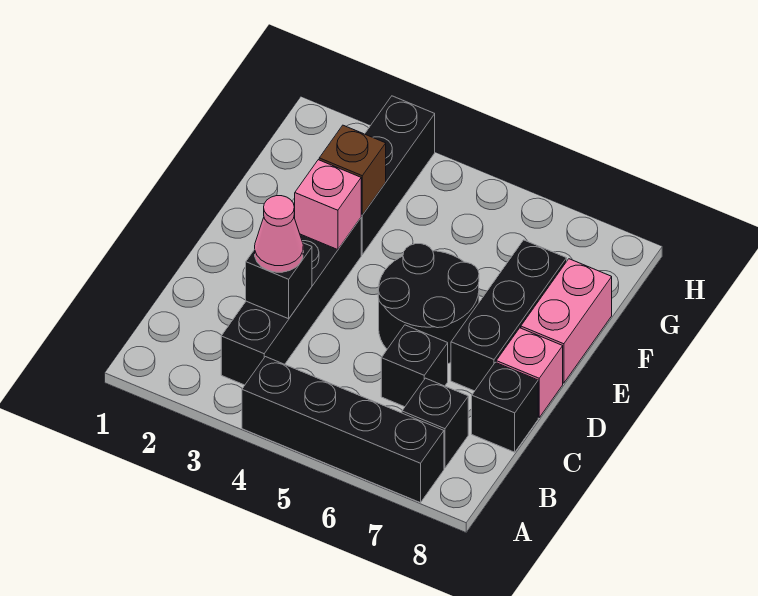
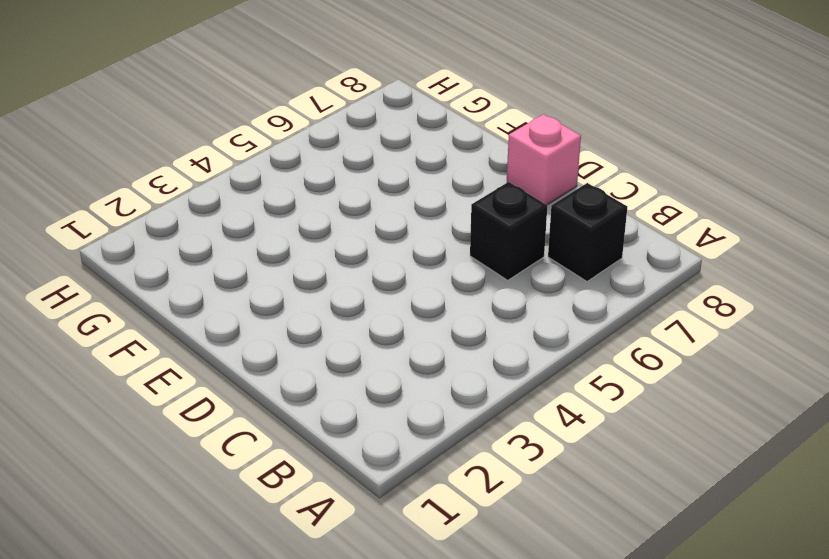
none -> black 1x4 brick [242,357,444,503]
none -> black 1x4 brick [221,218,361,385]
none -> black 1x1 brick [472,362,538,452]

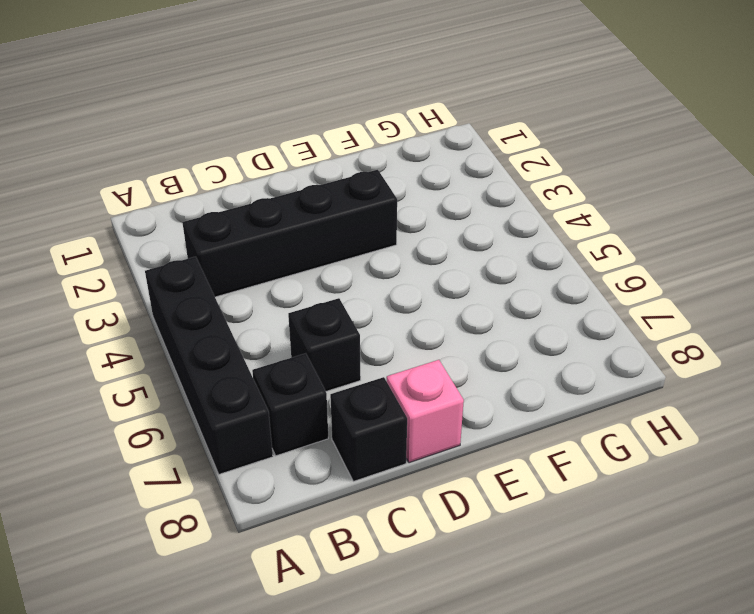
none -> black 2x2 round brick [378,244,479,364]
none -> black 1x3 brick [451,240,567,391]
none -> pink 1x2 brick [521,259,612,383]

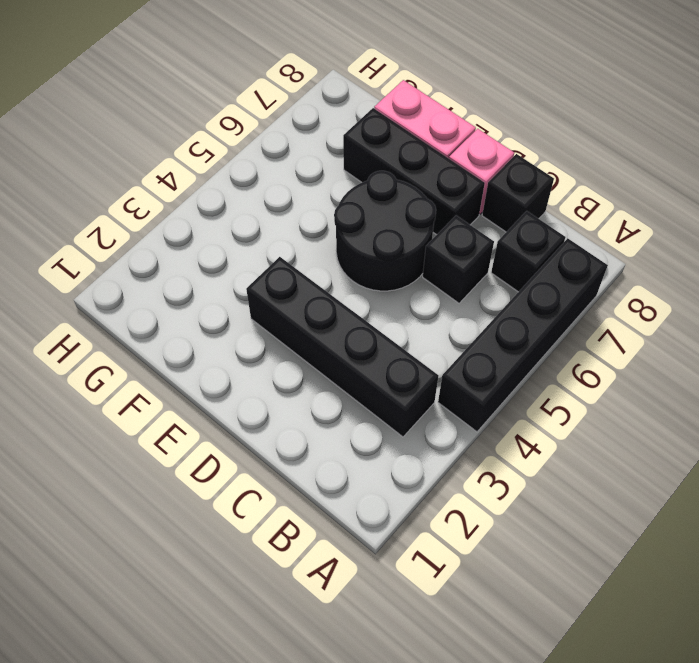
none -> black 1x3 brick [361,96,435,255]
none -> black 1x1 brick [246,243,312,319]
none -> pink 1x1 brick [294,160,361,250]

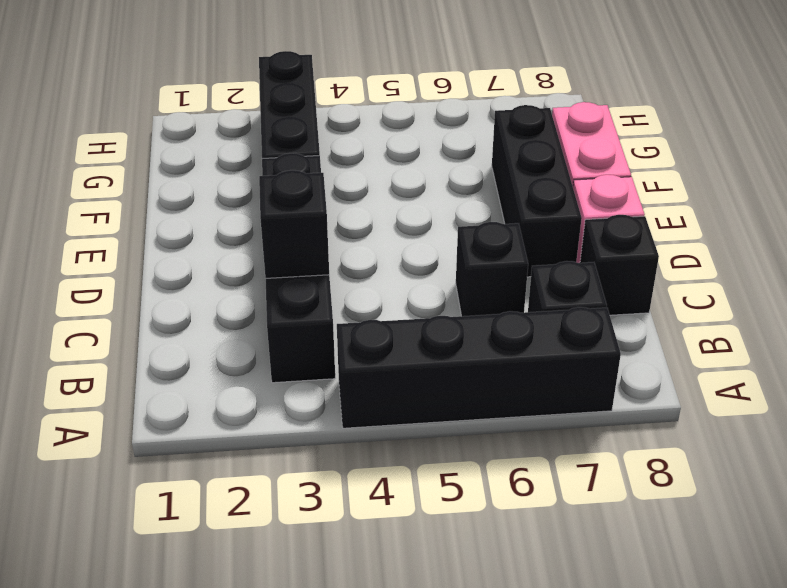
none -> black 2x2 round brick [378,244,479,364]
none -> pink 1x1 brick [294,160,361,250]
none -> brown 1x1 brick [319,125,386,215]

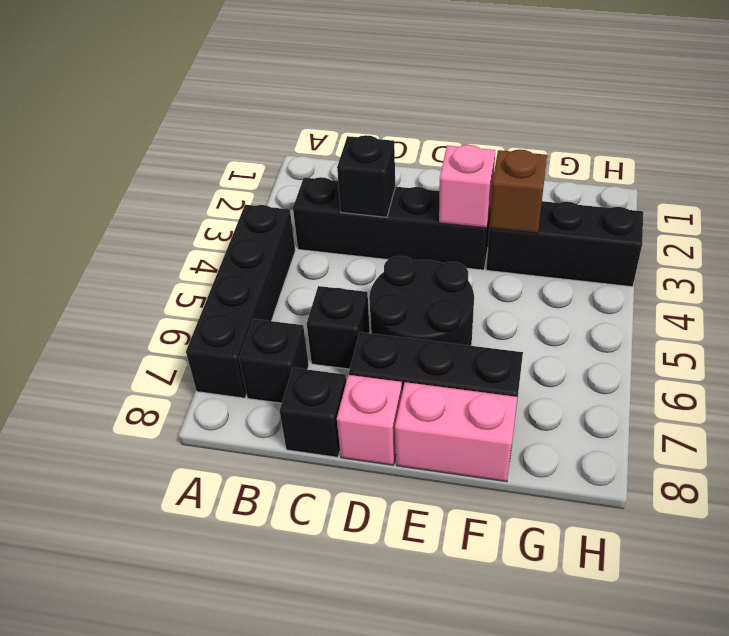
none -> pink 1x1 cone [255,196,303,272]

